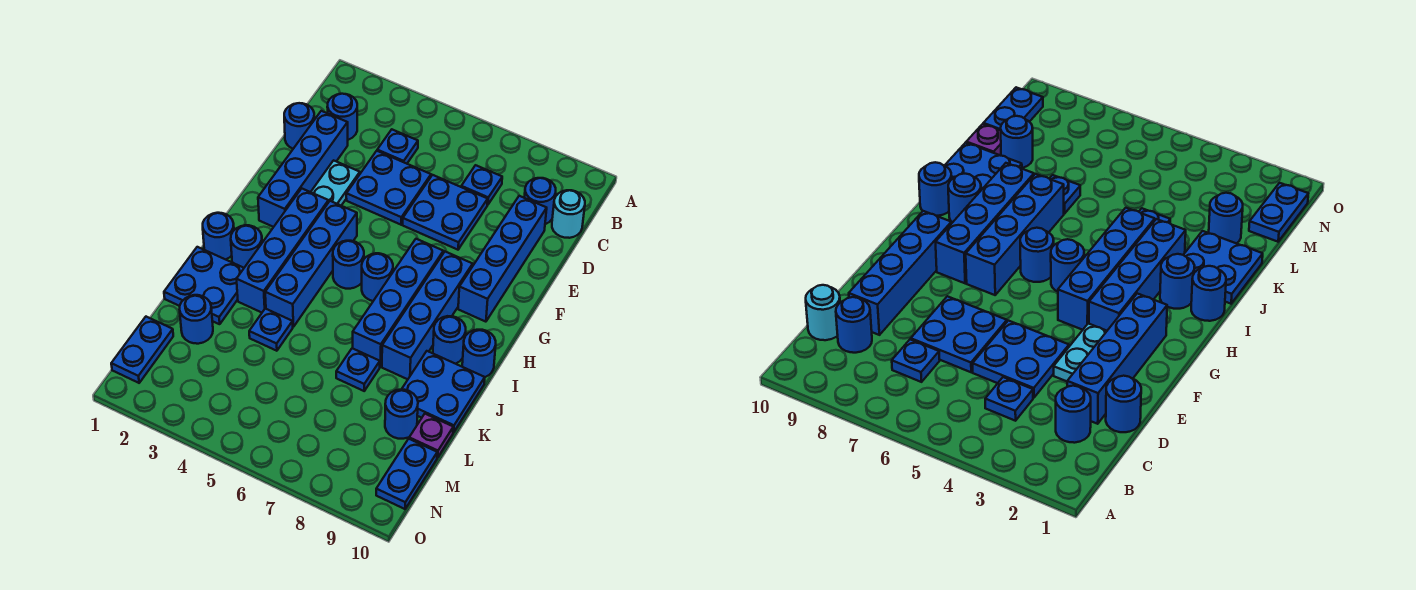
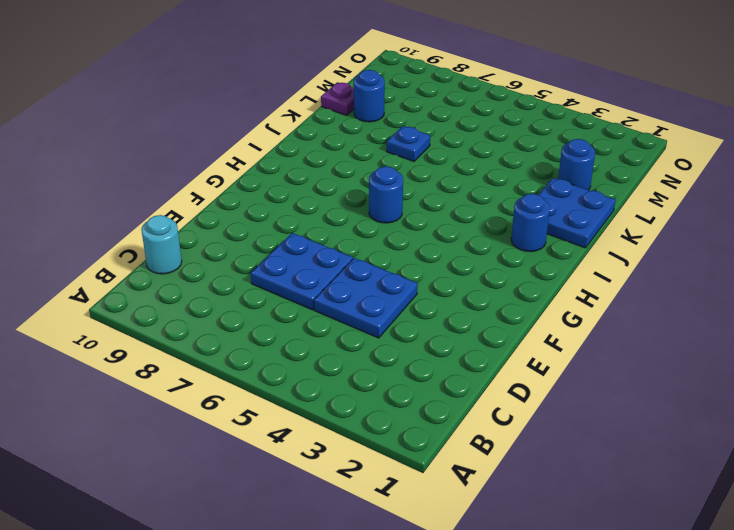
none -> blue 1x1 round brick [327,94,357,140]
none -> blue 1x1 plate [377,130,418,164]
none -> blue 1x1 plate [461,165,502,205]
none -> blue 1x1 round brick [524,178,556,224]

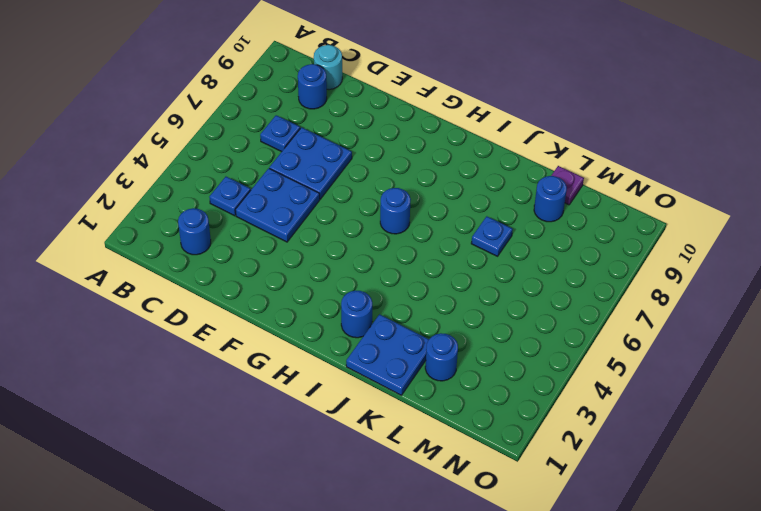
none -> blue 1x1 round brick [284,103,314,149]
none -> blue 1x4 brick [258,111,348,227]
none -> blue 1x4 brick [458,196,547,322]
none -> cyan 1x2 plate [311,160,360,205]

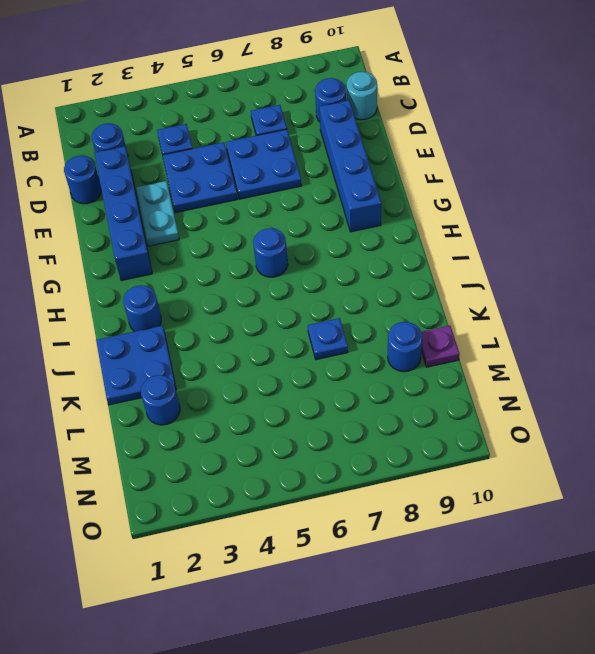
none -> blue 1x4 brick [237,189,328,313]
none -> blue 1x4 brick [265,201,357,327]
none -> blue 1x4 brick [353,239,443,367]
none -> blue 1x4 brick [382,252,473,379]

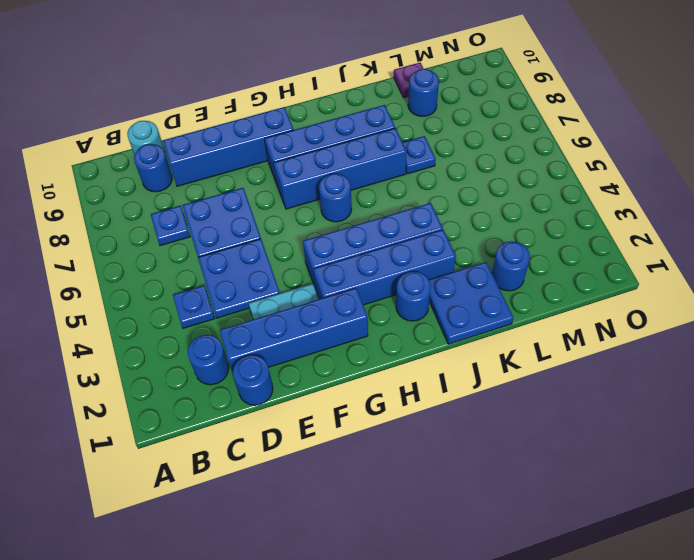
none -> blue 1x1 round brick [333,241,364,289]
none -> blue 1x1 round brick [203,213,234,260]
none -> blue 1x1 round brick [433,316,466,364]
none -> blue 1x1 round brick [462,330,496,377]

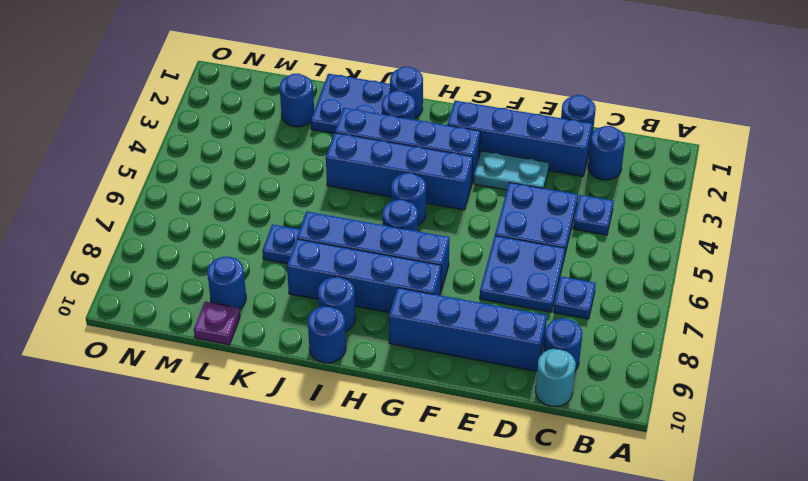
none -> blue 2x2 plate [401,351,485,432]
none -> blue 1x1 plate [249,309,293,351]
none -> blue 1x2 plate [111,317,173,383]
none -> blue 1x2 plate [376,439,437,509]

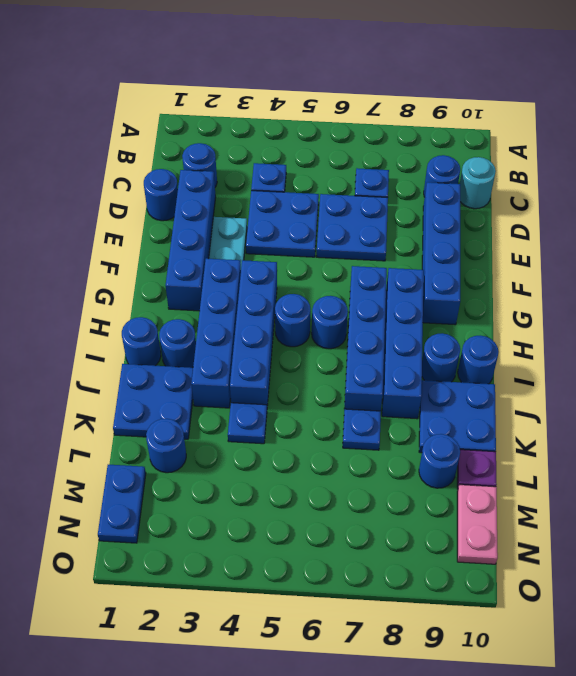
pink 1x2 plate [457,485,498,564] -> blue 1x2 plate [376,439,437,509]

